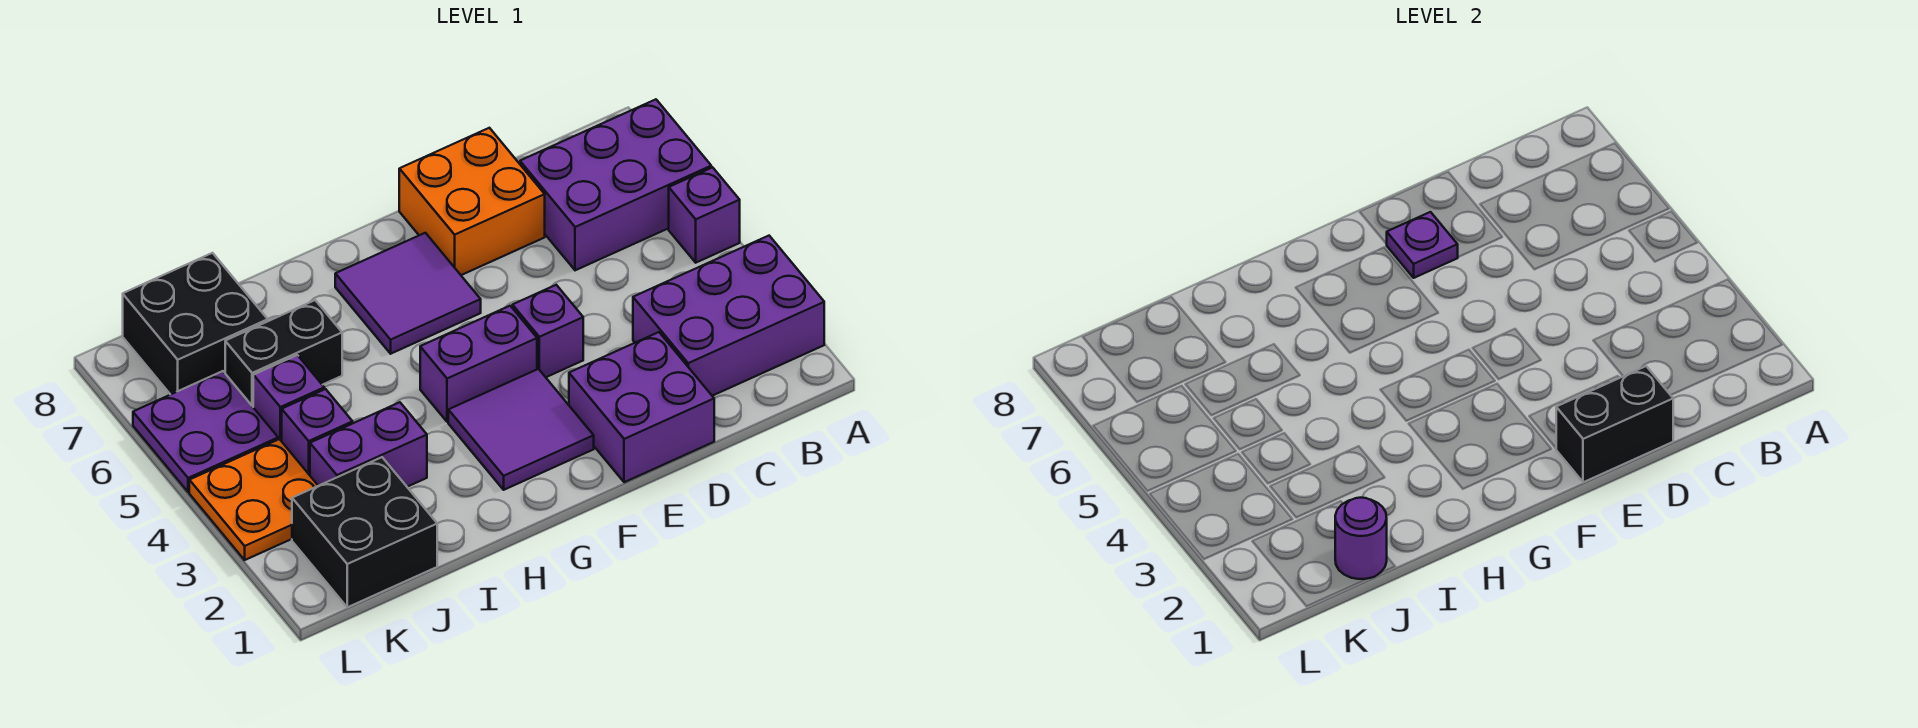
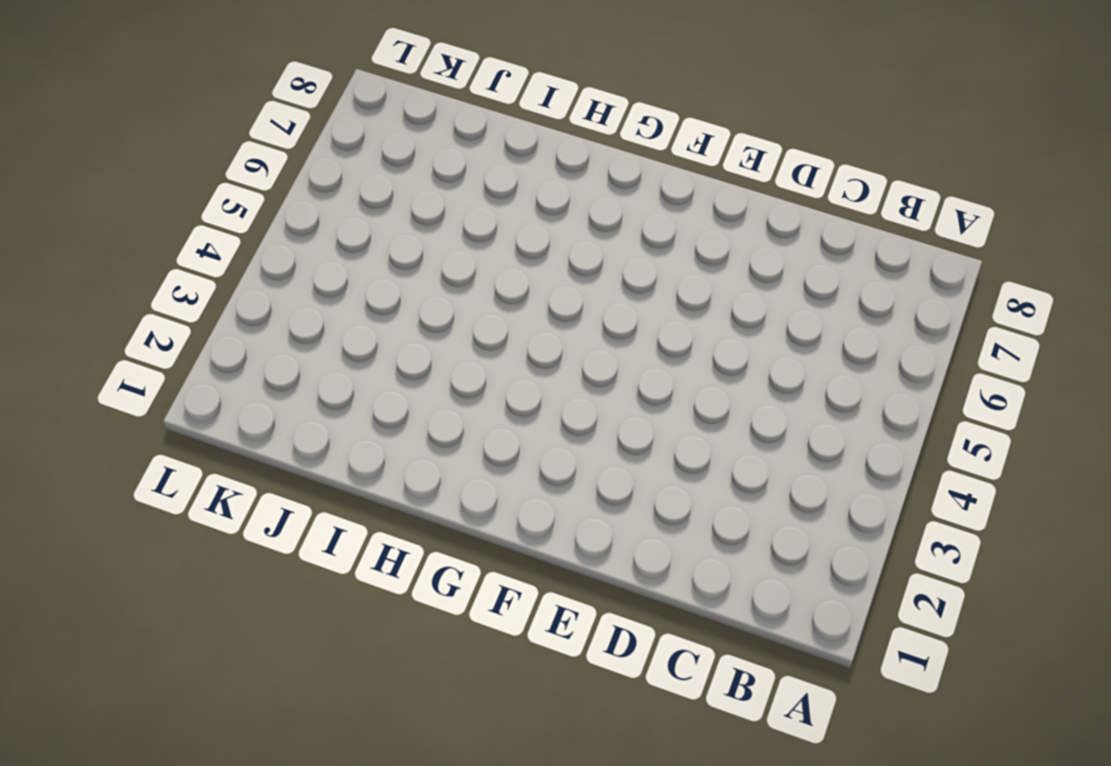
none -> purple 2x3 brick [633,236,824,396]
none -> purple 1x1 brick [669,167,740,263]
none -> purple 2x3 brick [520,99,711,270]

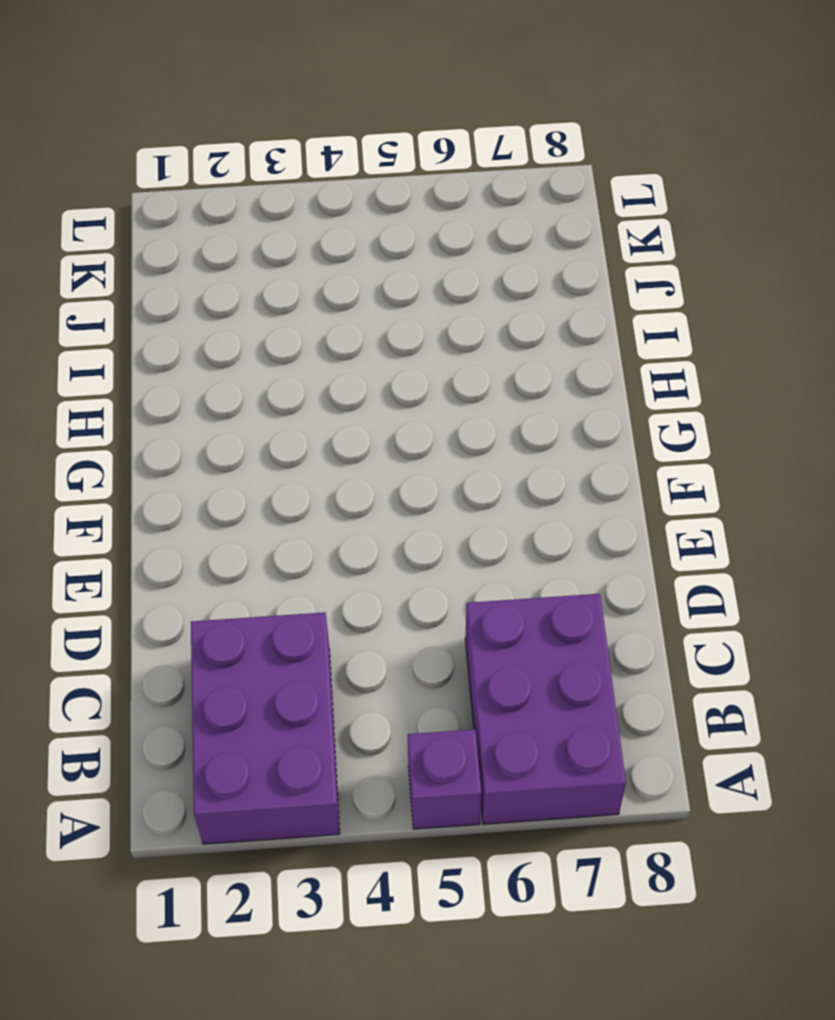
none -> purple 2x2 brick [569,332,714,482]
none -> orange 2x2 brick [399,128,545,275]
none -> purple 1x1 brick [512,285,583,377]

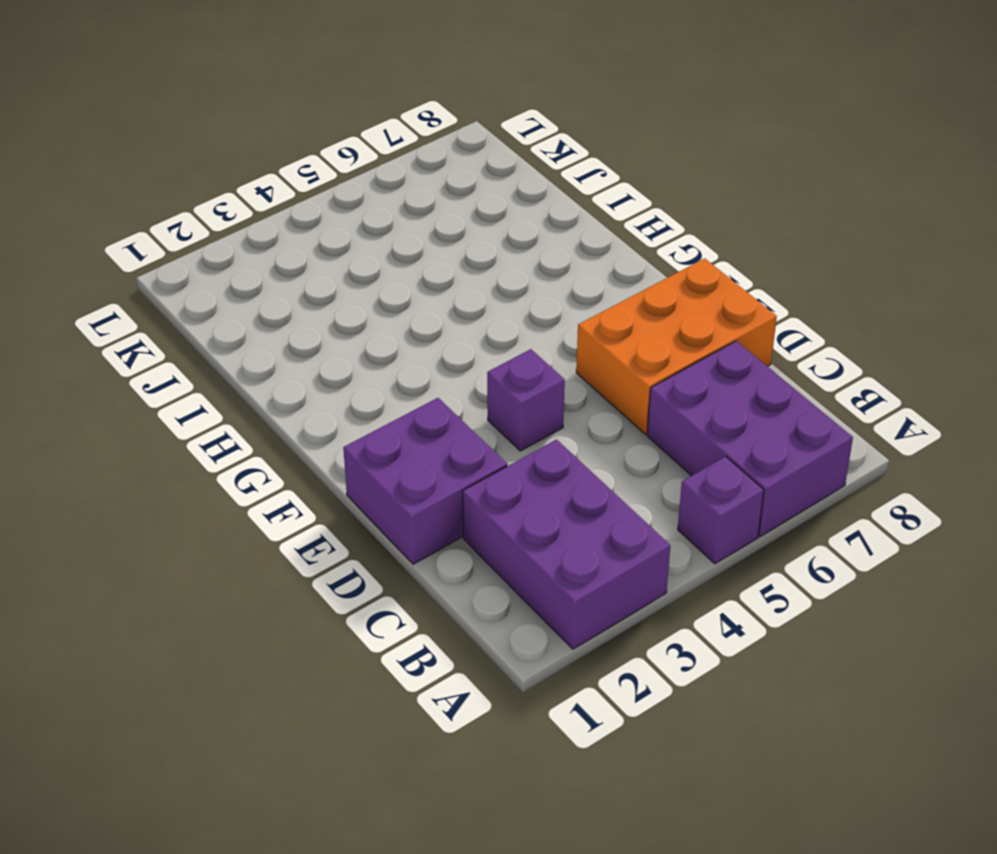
orange 2x3 brick [576,258,777,434] -> orange 2x2 brick [399,128,545,275]
none -> purple 2x2 tile [448,369,594,490]
none -> purple 1x2 brick [420,306,537,422]
none -> purple 2x2 tile [335,233,481,354]

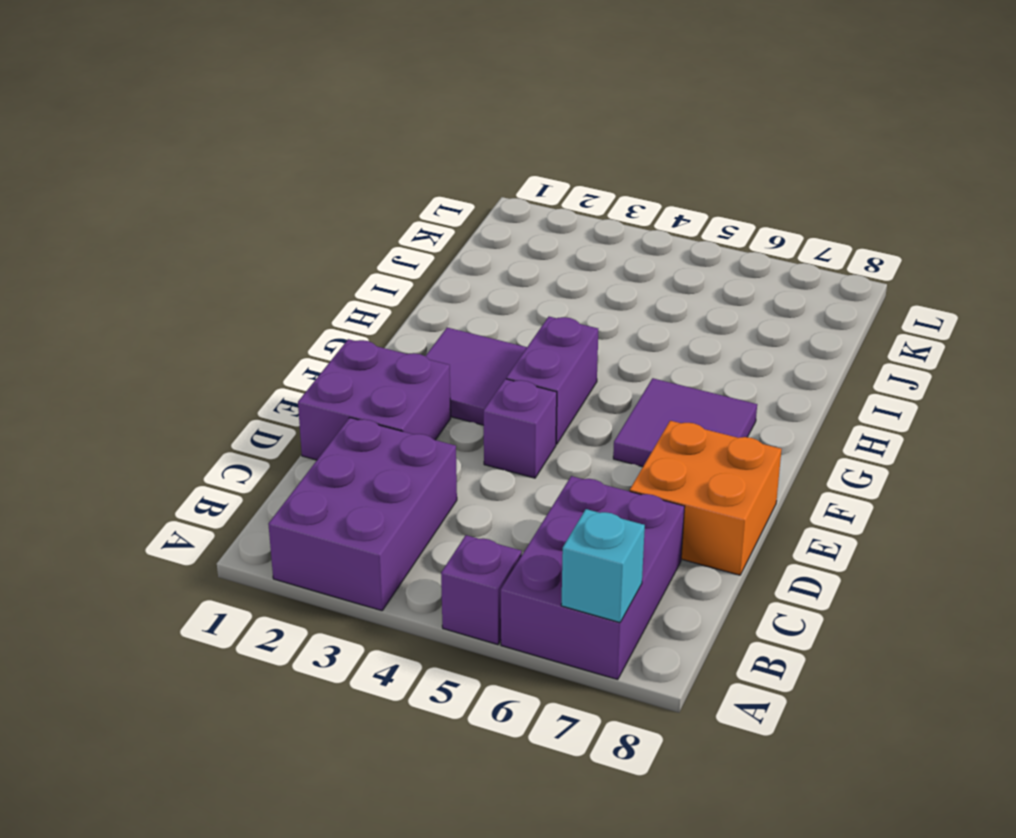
cyan 1x1 brick [561,509,645,623] -> none
none -> purple 1x2 brick [310,402,427,487]
none -> black 1x2 brick [225,300,342,406]
none -> black 2x2 brick [292,457,437,607]

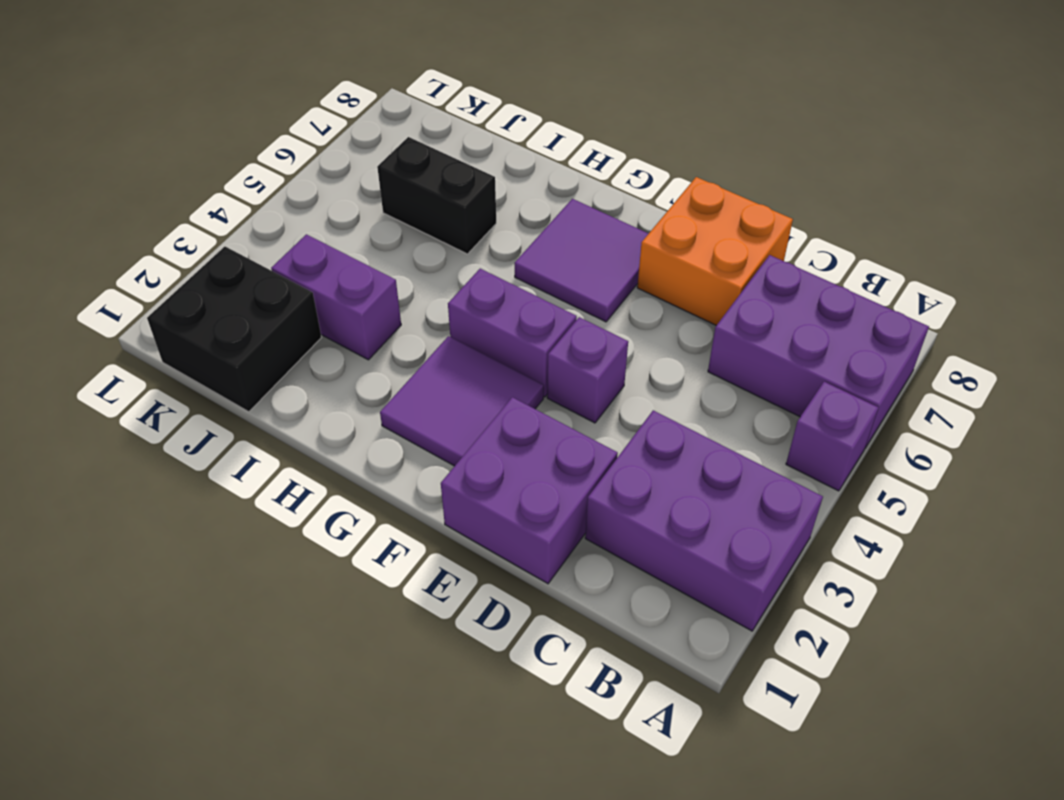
none -> purple 1x1 brick [282,389,353,475]
none -> purple 1x1 brick [253,355,324,441]
none -> black 2x2 brick [123,253,268,395]

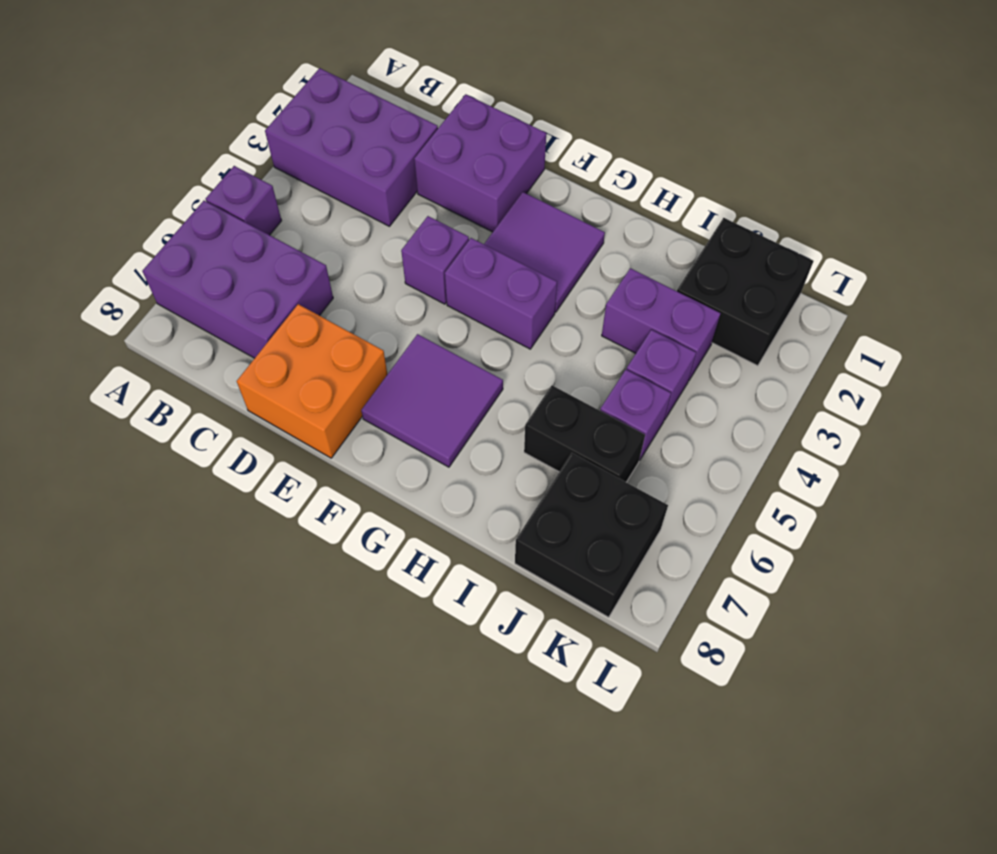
none -> orange 2x2 plate [189,439,318,560]
none -> purple 2x2 plate [133,371,278,492]
none -> black 1x2 brick [1556,366,1673,482]

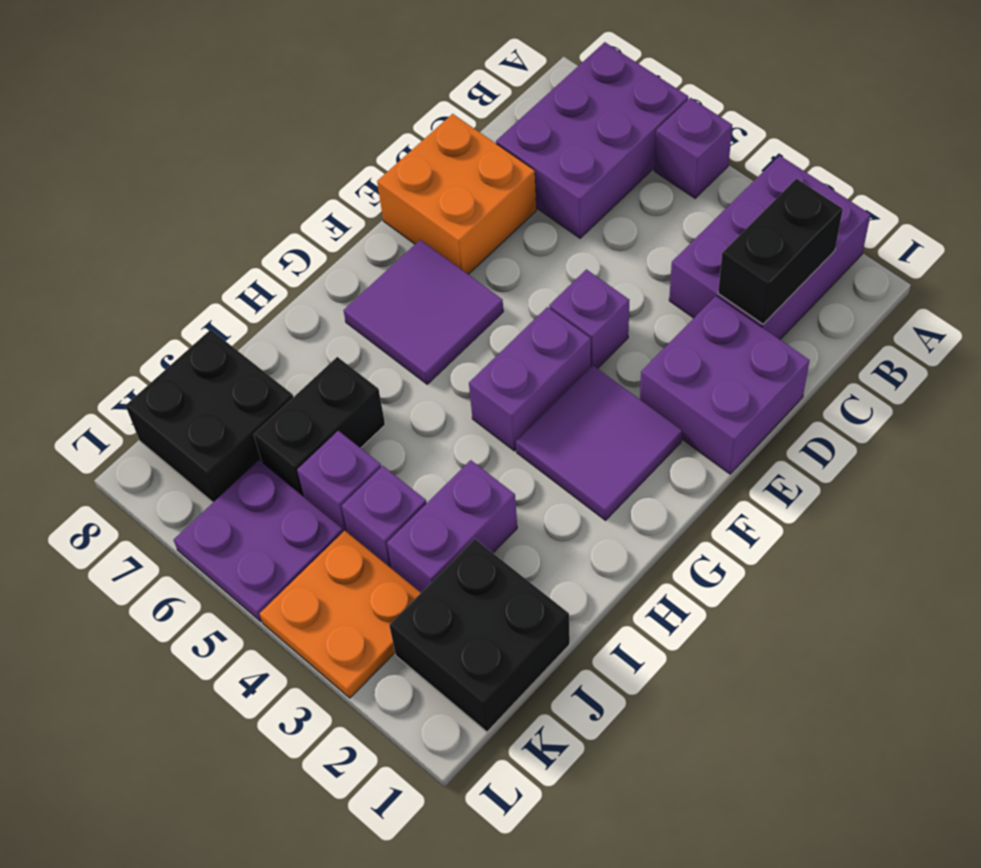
black 1x2 brick [718,179,843,324] -> black 1x2 brick moved to [1556,366,1673,482]
none -> purple 1x1 plate [1387,212,1458,278]
none -> purple 1x1 round brick [1335,498,1387,579]

